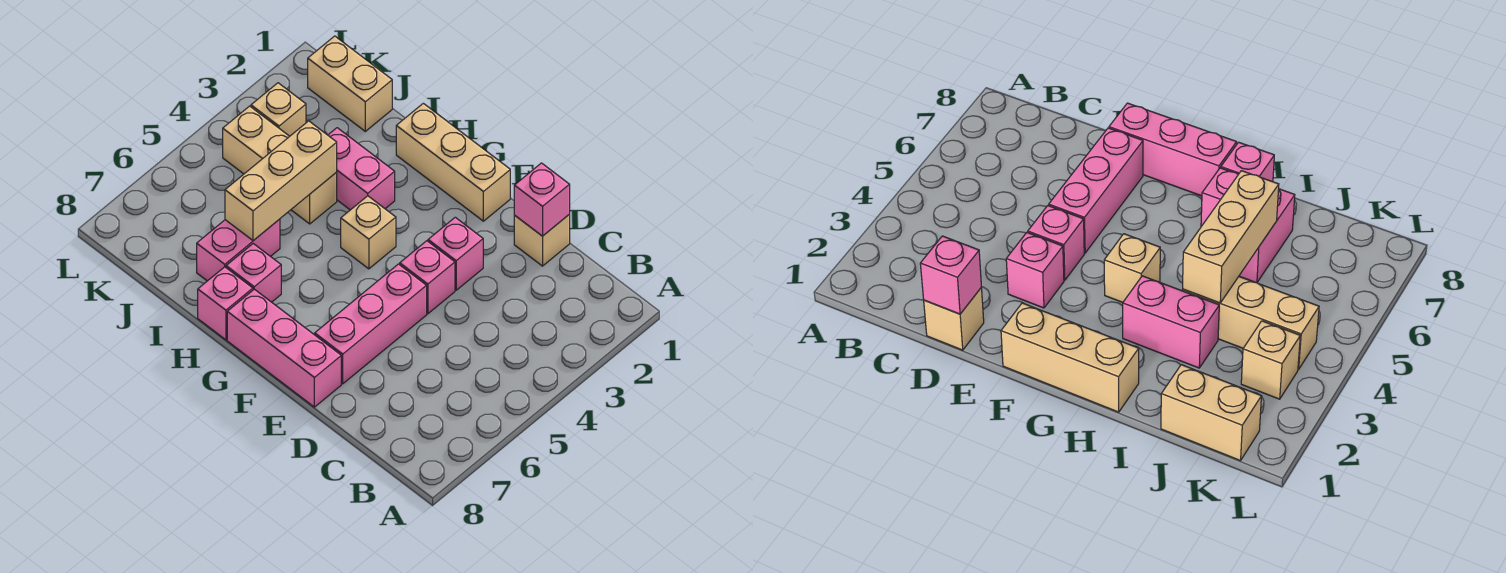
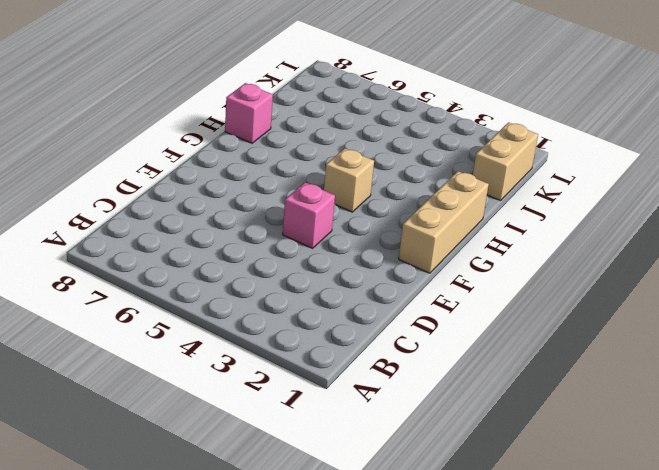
none -> tan 1x1 brick [514,215,570,266]
none -> pink 1x1 brick [428,217,483,290]
none -> pink 1x3 brick [315,264,427,384]

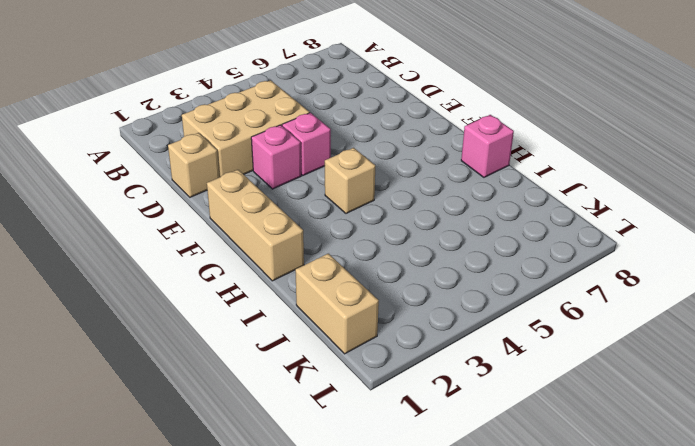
tan 2x3 brick [182,80,310,177] -> none
none -> pink 1x3 brick [315,264,427,384]
none -> pink 1x3 brick [227,289,341,407]
none -> pink 1x2 brick [328,128,395,210]

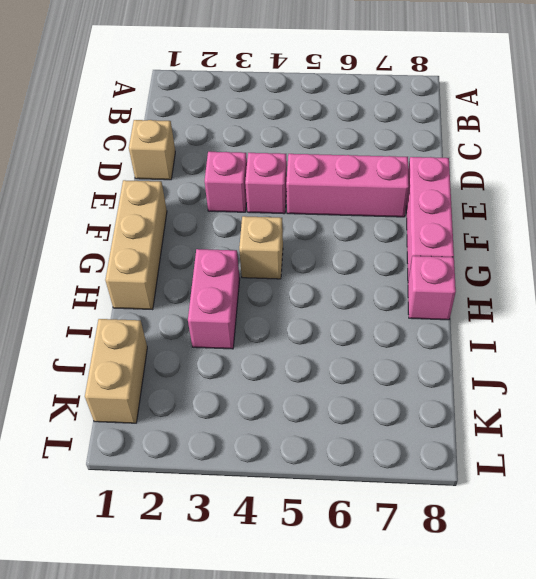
none -> pink 1x1 brick [226,244,281,302]
none -> tan 1x3 brick [223,106,337,224]
none -> pink 1x2 brick [197,219,280,281]

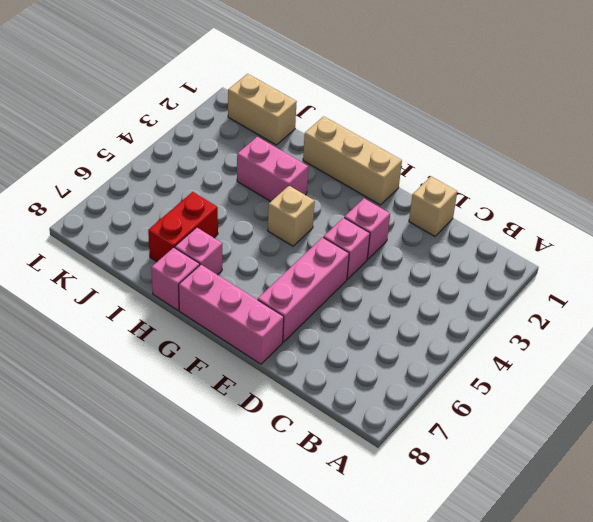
red 1x2 brick [148,192,218,262] -> pink 1x2 brick [197,219,280,281]
none -> tan 1x3 brick [223,106,337,224]
none -> tan 1x1 brick [251,83,306,136]
none -> pink 1x1 brick [514,163,570,236]

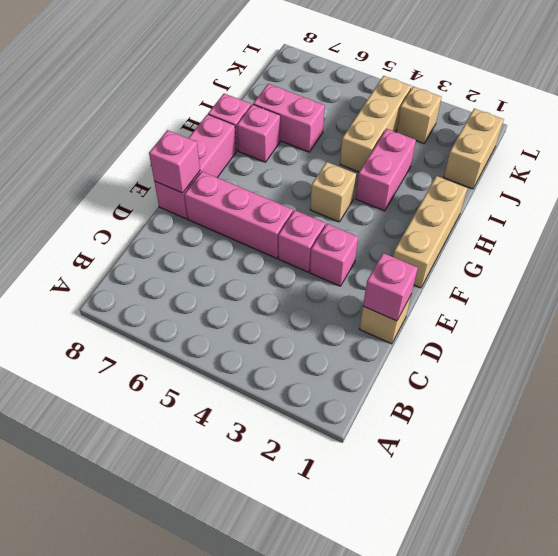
pink 1x1 brick [149,130,200,193] -> none
none -> tan 1x3 brick [225,121,337,241]

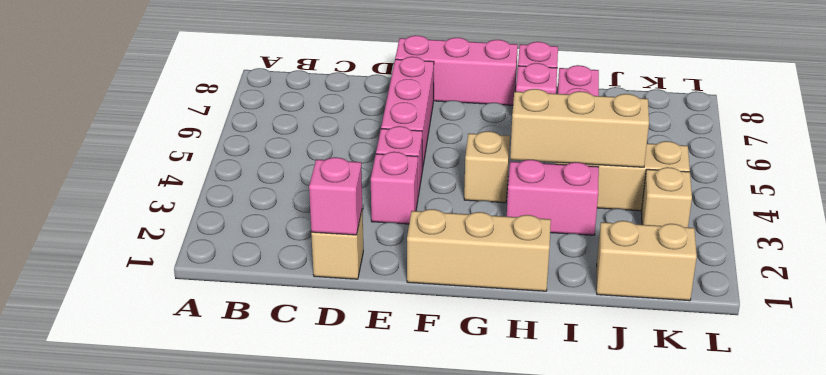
tan 1x3 brick [510,89,649,167] -> tan 1x3 brick turned to [225,121,337,241]

